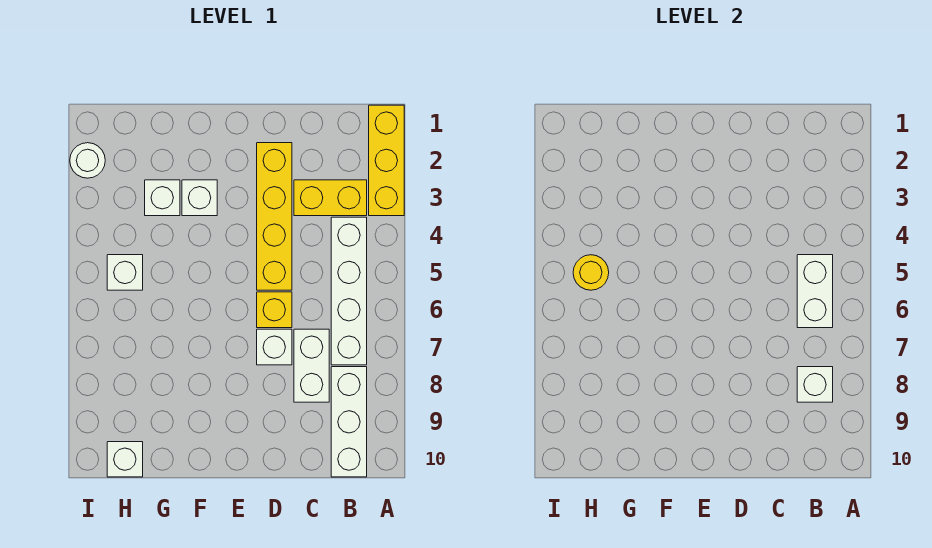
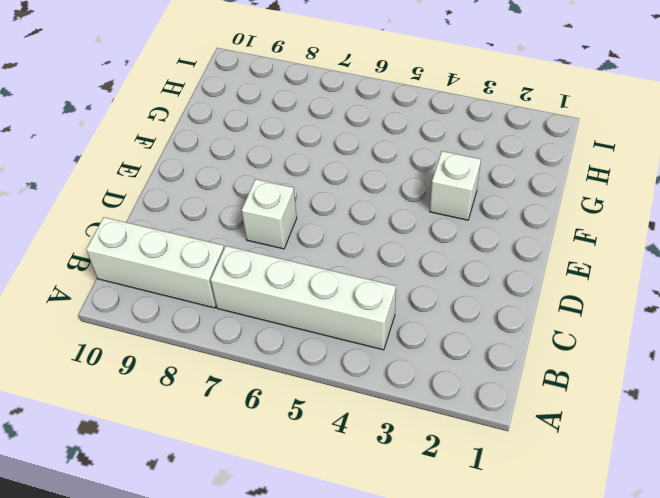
none -> yellow 1x3 brick [369,105,404,216]
none -> yellow 1x2 brick [294,180,367,216]
none -> white 1x2 brick [294,329,329,402]

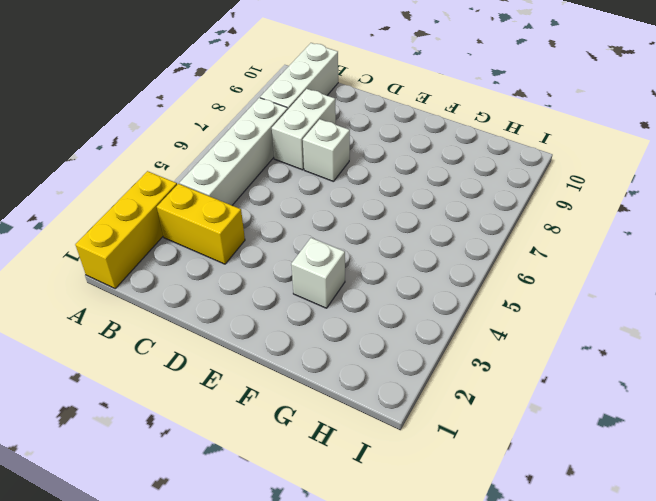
none -> yellow 1x4 brick [257,143,292,290]
none -> yellow 1x1 brick [257,292,292,328]
none -> white 1x1 brick [145,180,180,216]

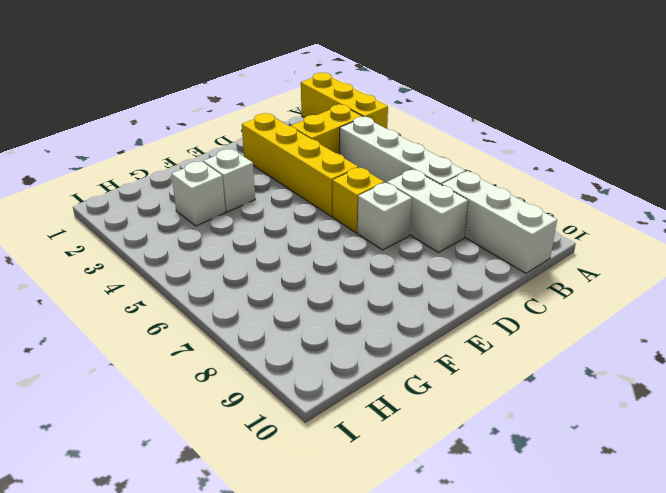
none -> white 1x1 brick [107,255,143,290]
none -> white 1x1 brick [107,442,143,477]
none -> white 1x1 round brick [70,143,105,178]

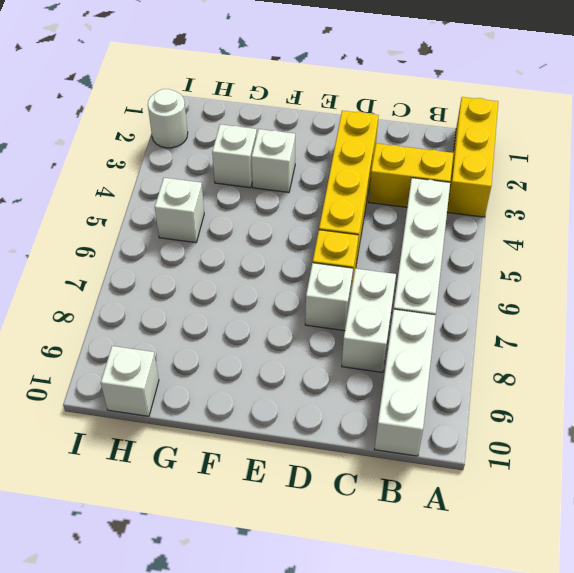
none -> white 1x2 brick [797,255,833,328]
none -> white 1x1 brick [797,367,833,402]
none -> yellow 1x1 round brick [573,255,609,290]

